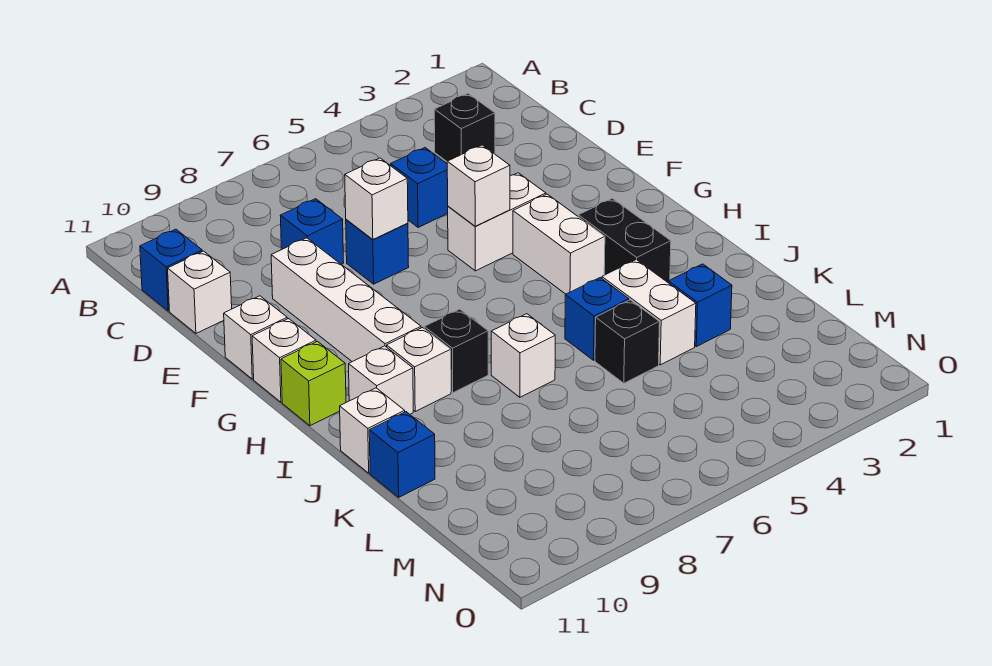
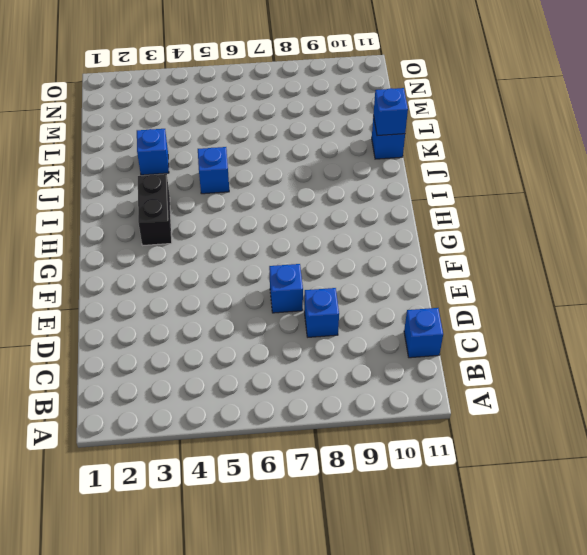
blue 1x1 brick [373,88,408,136] -> blue 1x1 brick moved to [391,148,448,227]
none -> black 1x1 brick [434,94,495,162]
none -> white 1x1 brick [168,251,232,333]
none -> white 1x4 brick [271,238,421,362]

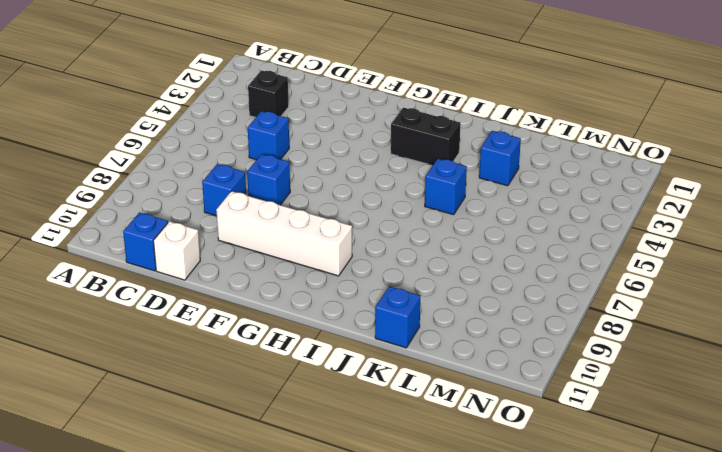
none -> white 1x2 brick [448,173,546,271]
none -> white 1x1 brick [224,296,287,379]
none -> white 1x2 brick [513,194,605,294]

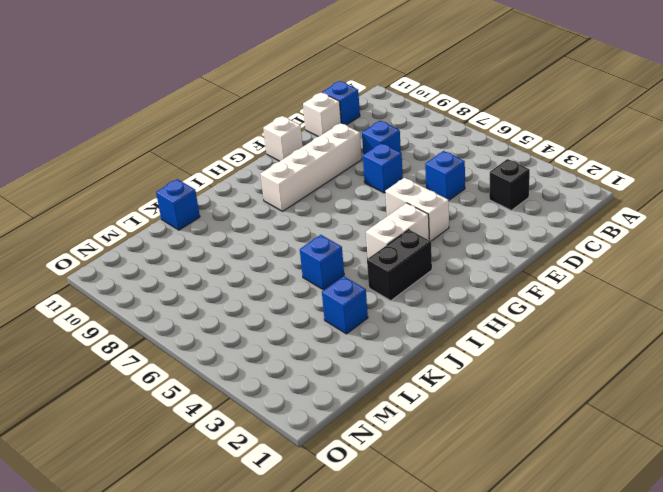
none -> white 1x1 brick [252,319,316,402]
none -> lime 1x1 brick [281,341,346,426]
none -> black 1x1 brick [424,309,488,393]

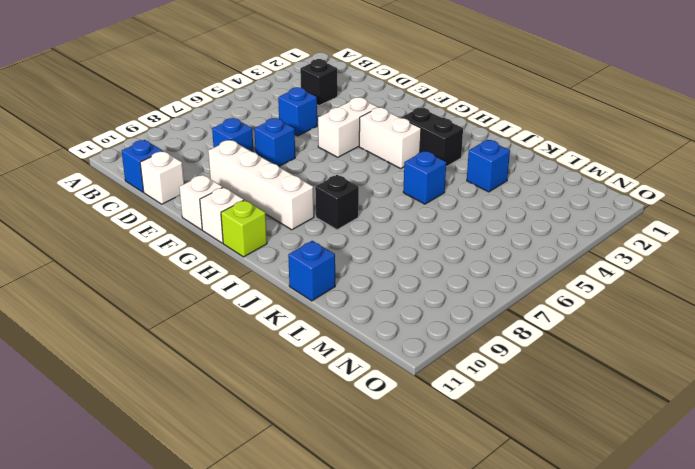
none -> white 1x1 brick [387,328,451,411]
none -> white 1x1 brick [349,346,413,414]
none -> white 1x2 brick [602,260,696,365]

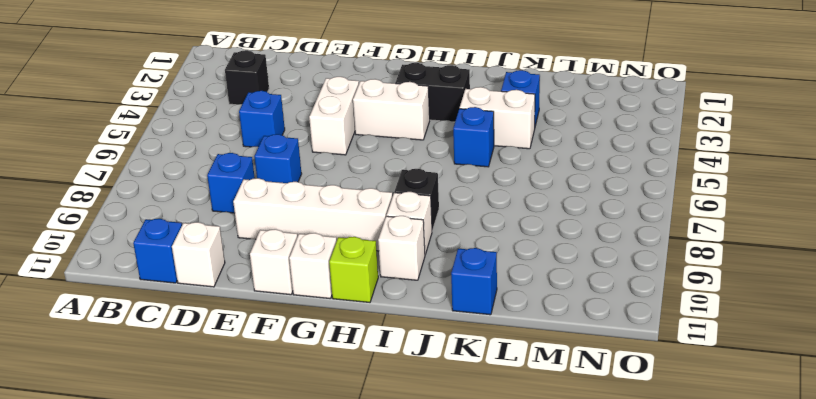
none -> white 1x1 brick [491,314,555,397]
none -> white 1x1 brick [340,388,405,473]
none -> black 1x1 brick [595,300,660,383]

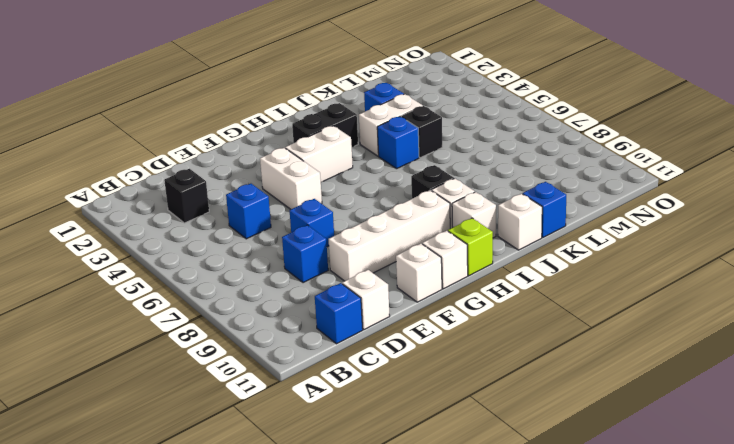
none -> white 1x1 brick [491,314,555,397]
none -> white 1x1 brick [345,158,408,239]
none -> white 1x1 brick [447,145,510,226]

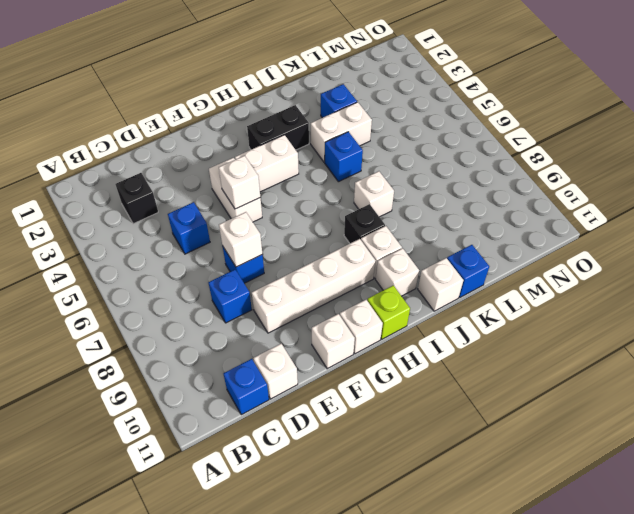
none -> black 1x1 brick [595,300,660,383]

